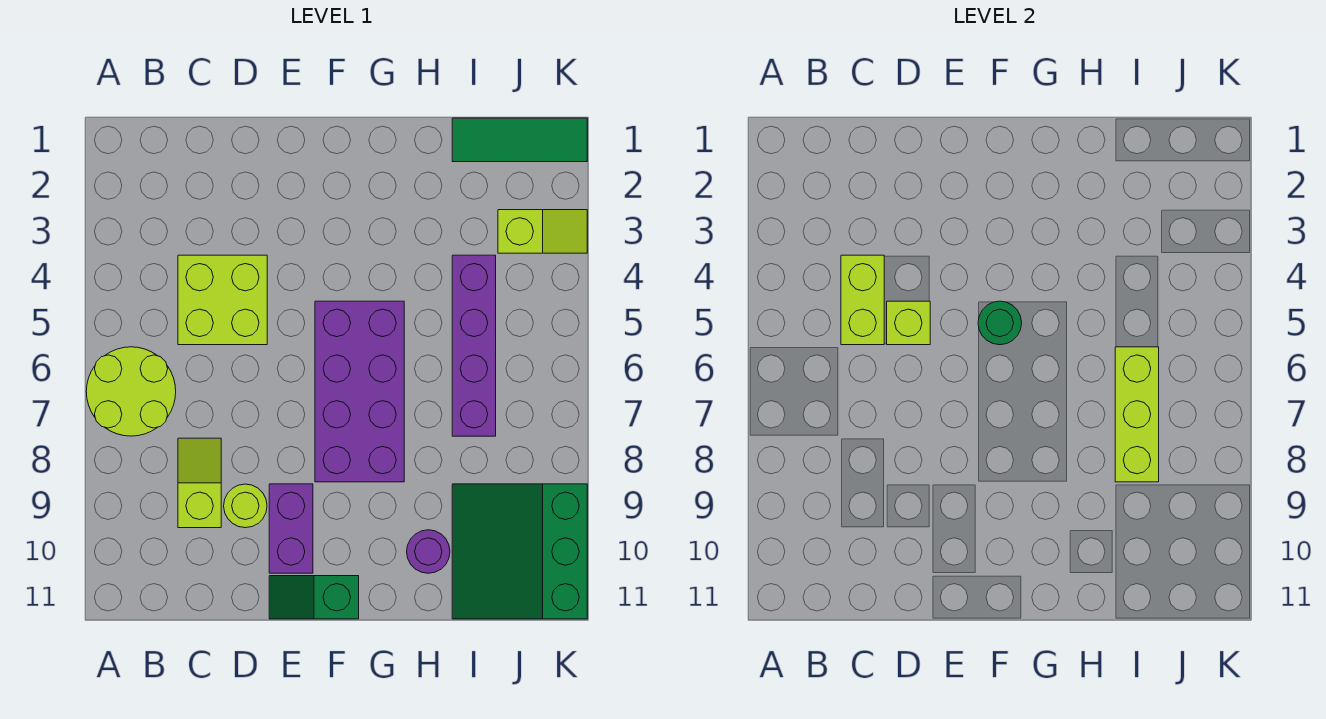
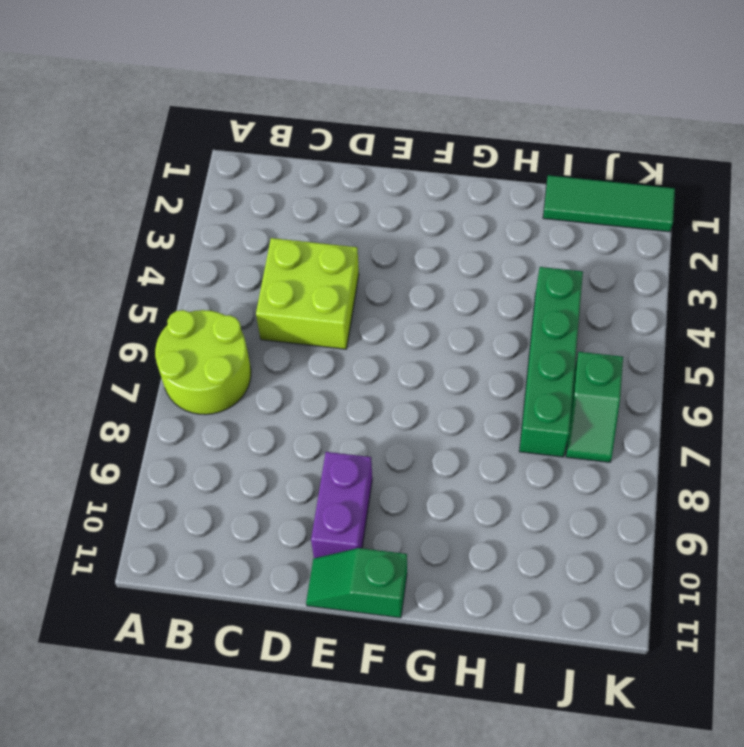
green 1x4 brick [519,267,583,457] -> purple 1x4 brick [452,255,496,436]
green 1x2 slope [566,352,623,462] -> none
none -> lime 1x2 slope [178,438,221,528]
none -> lime 1x1 round brick [224,484,267,528]
none -> purple 2x4 brick [315,301,404,482]

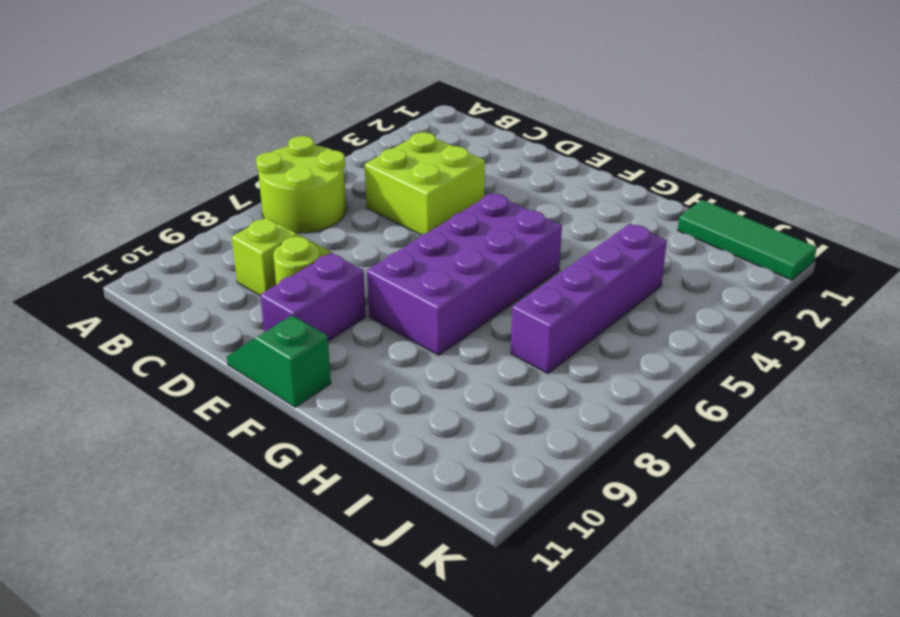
none -> purple 1x1 round brick [407,530,450,573]
none -> green 3x3 slope [452,484,587,619]
none -> lime 1x2 slope [498,210,587,253]

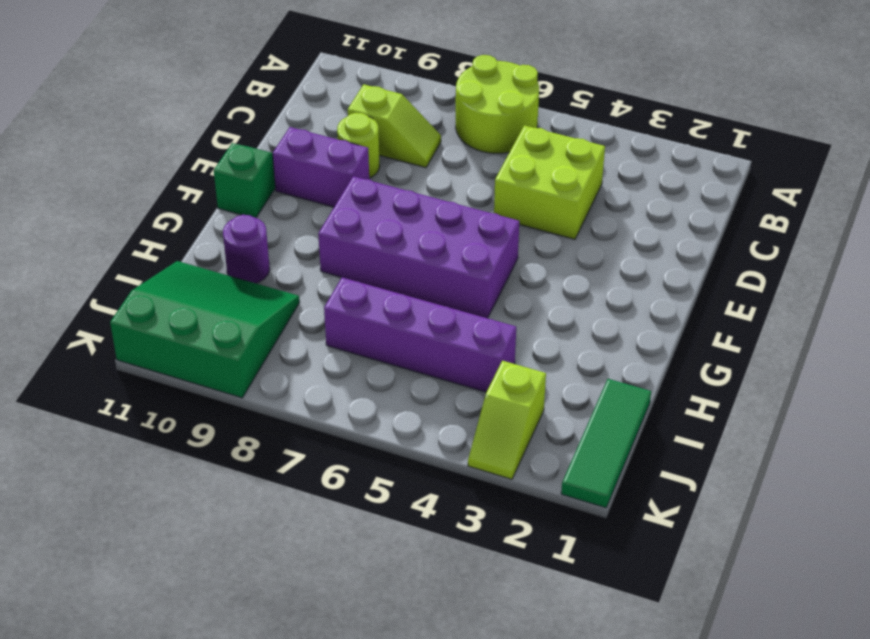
none -> lime 1x2 brick [841,255,884,345]
none -> lime 1x1 brick [887,301,930,345]
none -> green 1x1 round brick [978,301,1022,345]

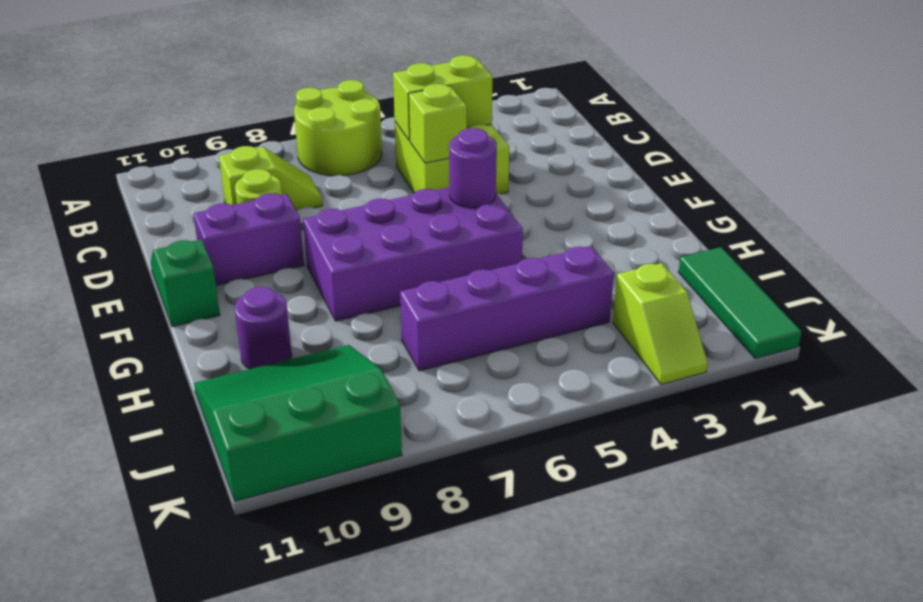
purple 1x1 round brick [449,128,497,208] -> green 1x1 round brick [978,301,1022,345]
none -> lime 1x3 brick [1115,347,1159,482]

